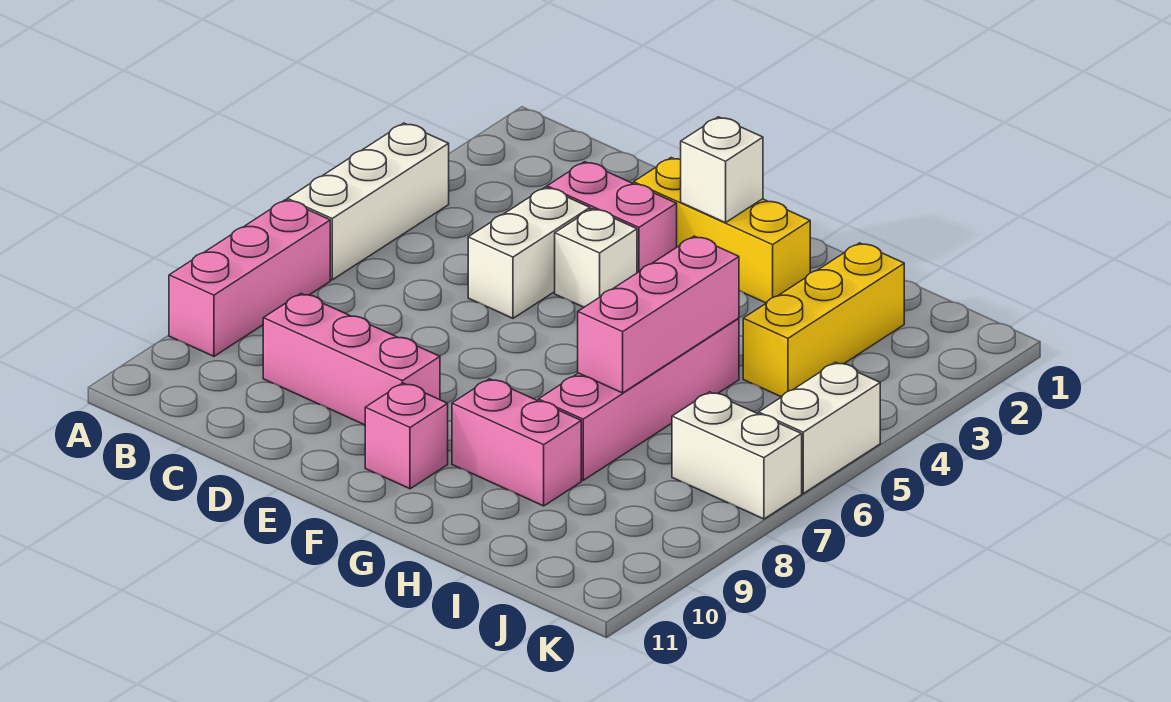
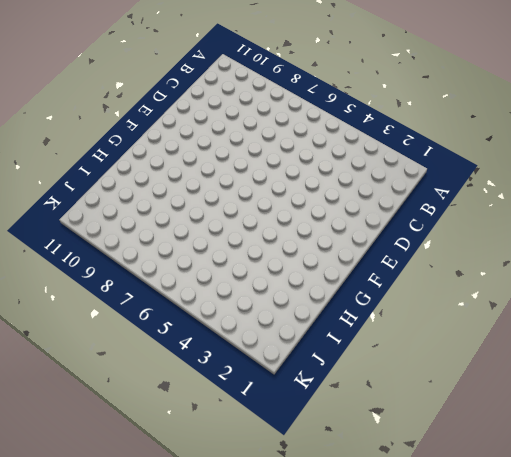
none -> white 1x3 brick [287,123,449,280]
none -> pink 1x3 brick [169,200,330,356]
none -> pink 1x3 brick [263,294,440,425]

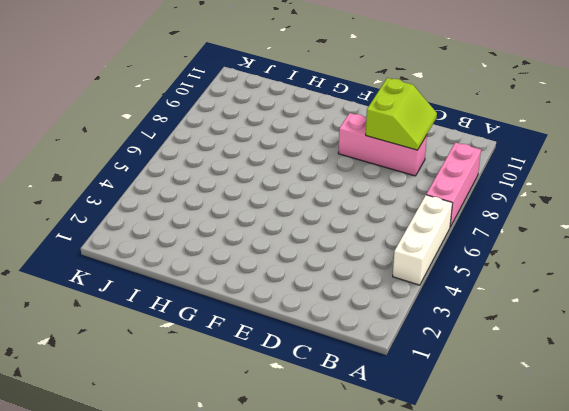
lime 2x2 slope [366,78,437,150] -> none
none -> pink 1x2 brick [547,162,677,273]
none -> white 1x2 brick [468,187,590,318]
none -> yellow 1x3 brick [634,158,810,303]

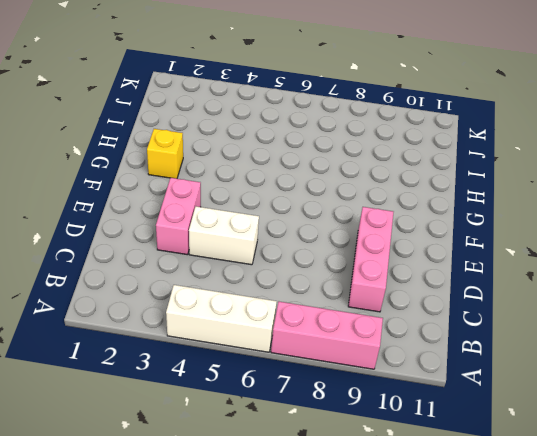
yellow 1x1 brick [147,129,183,179] -> yellow 1x3 brick [634,158,810,303]
none -> white 1x1 brick [555,209,637,307]
none -> pink 1x1 brick [365,383,448,489]
none -> pink 1x2 brick [452,379,581,506]

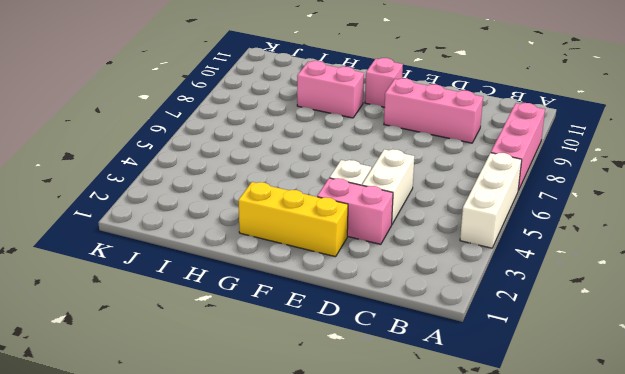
none -> pink 1x4 brick [538,318,739,480]
none -> yellow 1x3 brick [743,243,904,397]
none -> white 1x2 brick [672,392,802,519]

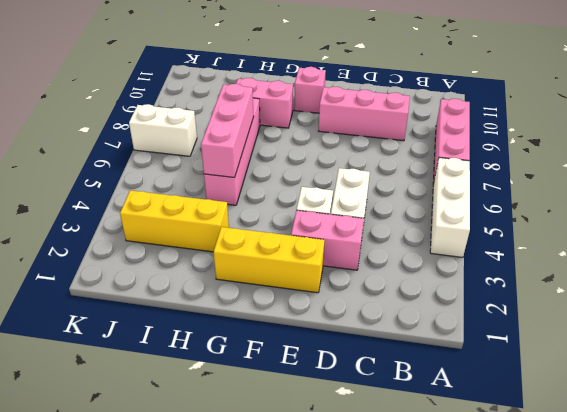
yellow 1x3 brick [120,190,229,252] -> yellow 1x3 brick turned to [743,243,904,397]
none -> white 1x2 brick [759,362,880,493]
none -> white 1x1 brick [681,117,763,223]

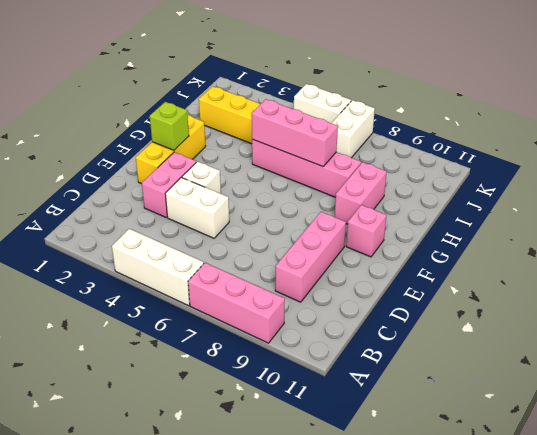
lime 1x1 brick [150,102,189,150] -> white 1x1 brick [681,117,763,223]

